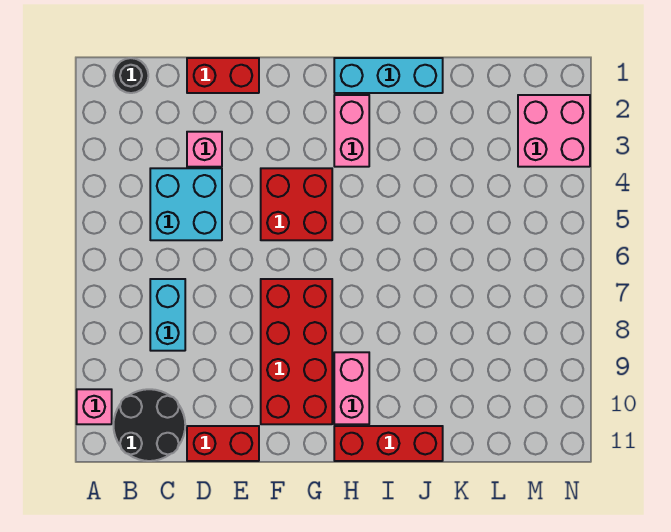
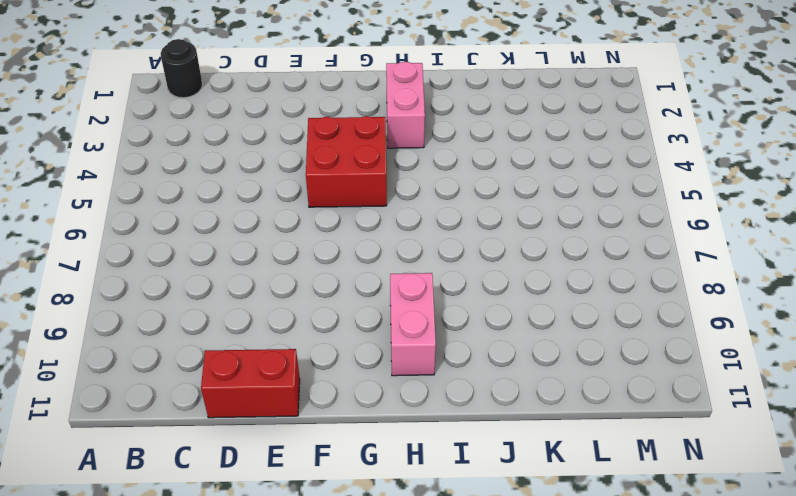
none -> pink 1x1 brick [77,389,112,424]
none -> black 2x2 round brick [113,389,185,461]
none -> cyan 2x2 brick [150,168,222,240]

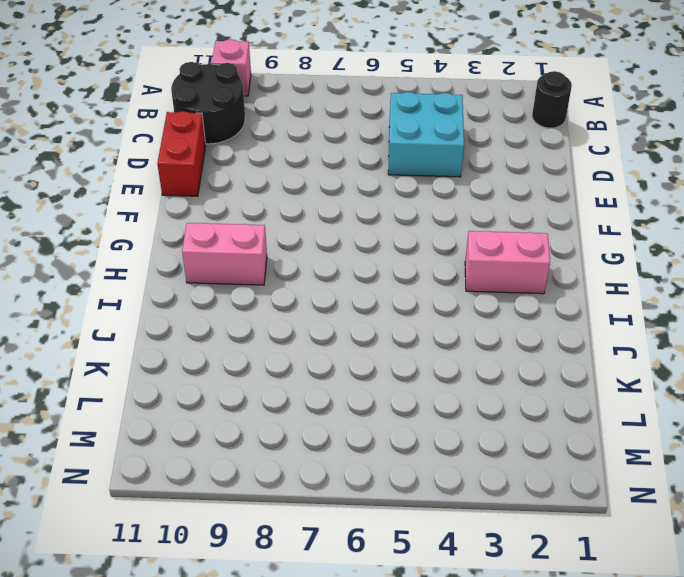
none -> cyan 1x2 brick [150,279,185,351]
none -> red 1x2 brick [187,58,259,93]
none -> pink 1x1 brick [187,132,222,167]

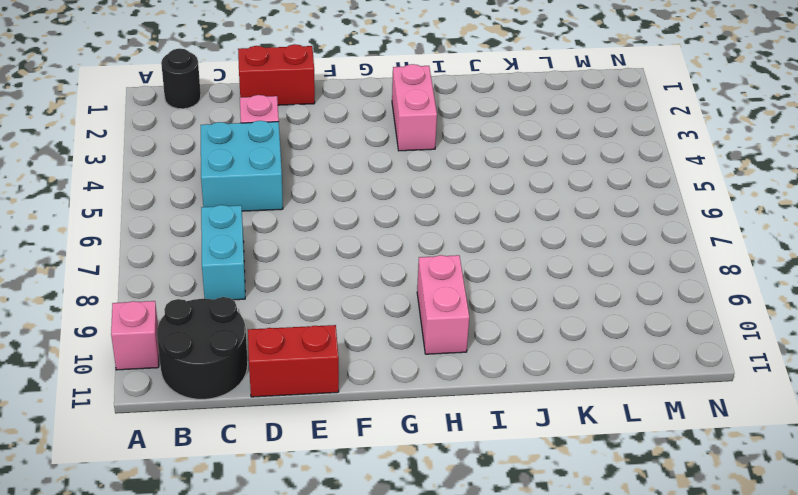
none -> red 2x2 brick [261,168,332,240]
none -> red 2x4 brick [261,279,332,424]
none -> cyan 1x3 brick [334,58,443,93]

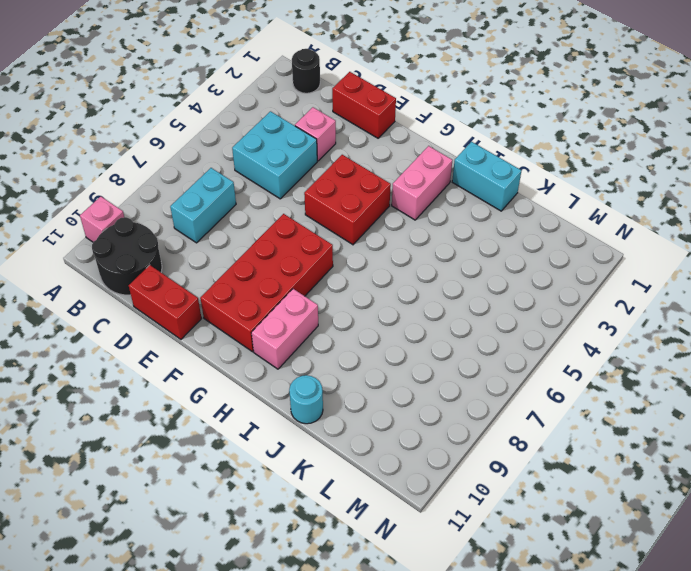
cyan 1x2 brick [452,142,521,211] -> cyan 1x3 brick [334,58,443,93]
cyan 1x1 round brick [289,375,323,424] -> red 1x3 brick [334,426,443,461]
none -> pink 2x2 brick [518,95,590,167]

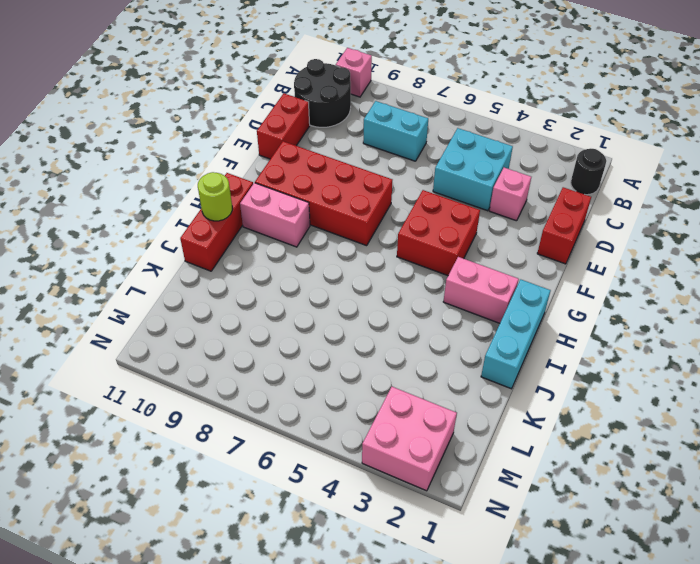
lime 1x1 round brick [198,172,232,221] -> none

